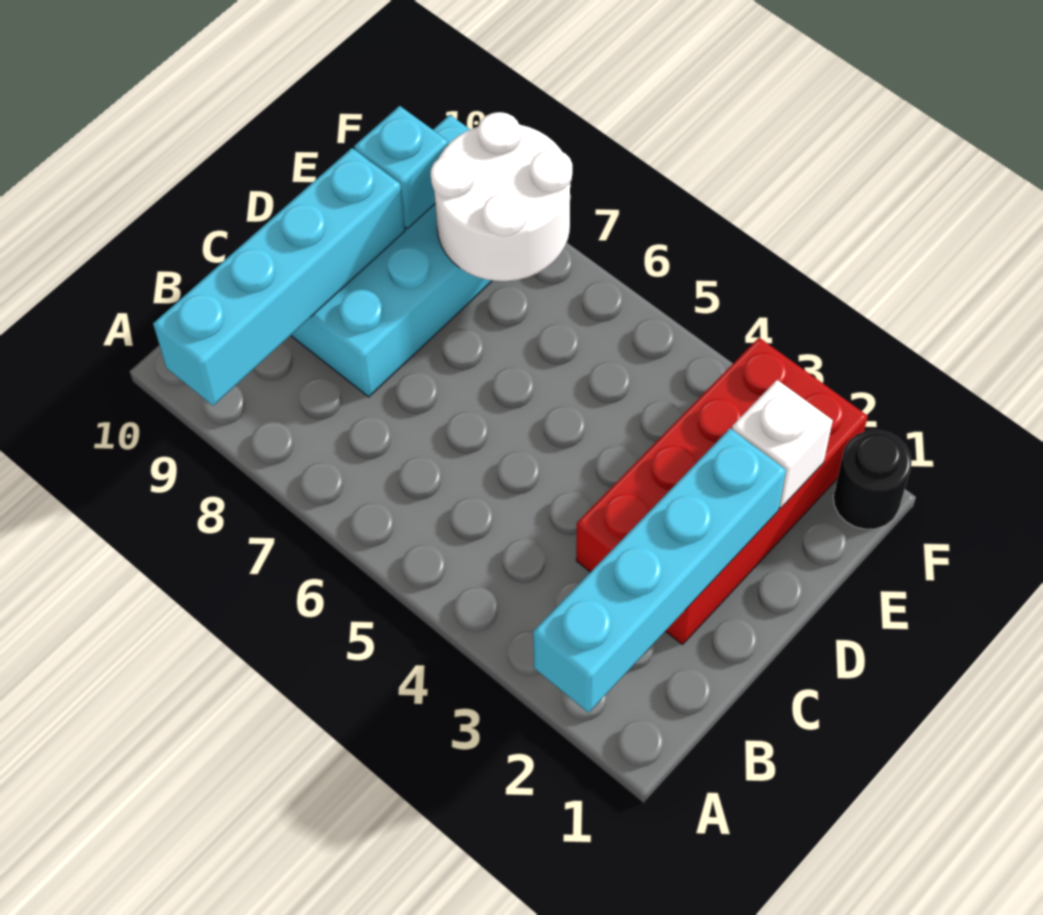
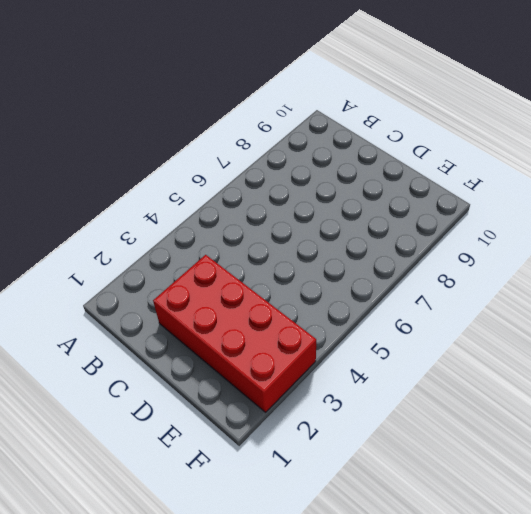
none -> cyan 2x4 brick [291,115,492,397]
none -> black 1x1 round brick [833,430,912,529]

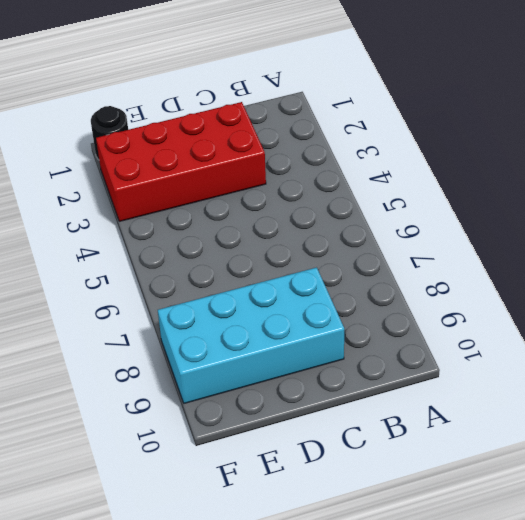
none -> cyan 1x4 brick [533,428,786,712]
none -> cyan 1x4 brick [153,148,405,406]

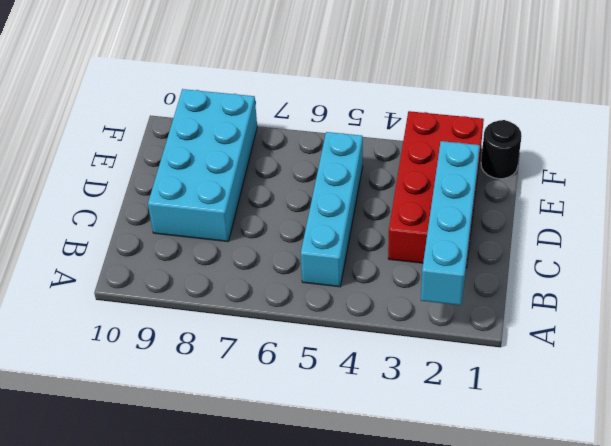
cyan 1x4 brick [301,132,363,287] -> cyan 1x4 brick moved to [153,148,405,406]
none -> white 1x1 brick [732,380,833,508]
none -> white 2x2 round brick [431,112,572,281]

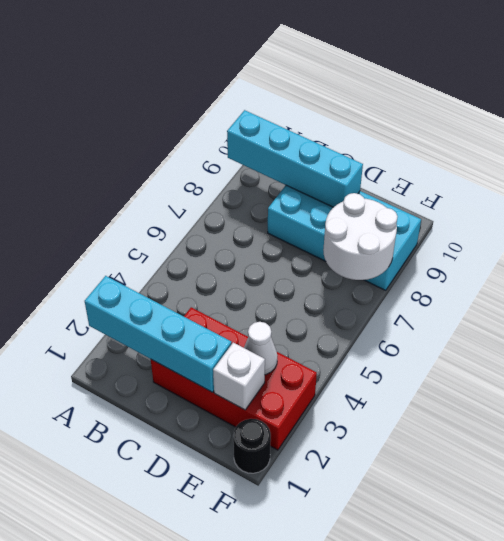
white 1x1 cone [244,322,277,375] -> none
none -> cyan 1x1 brick [354,106,448,229]

